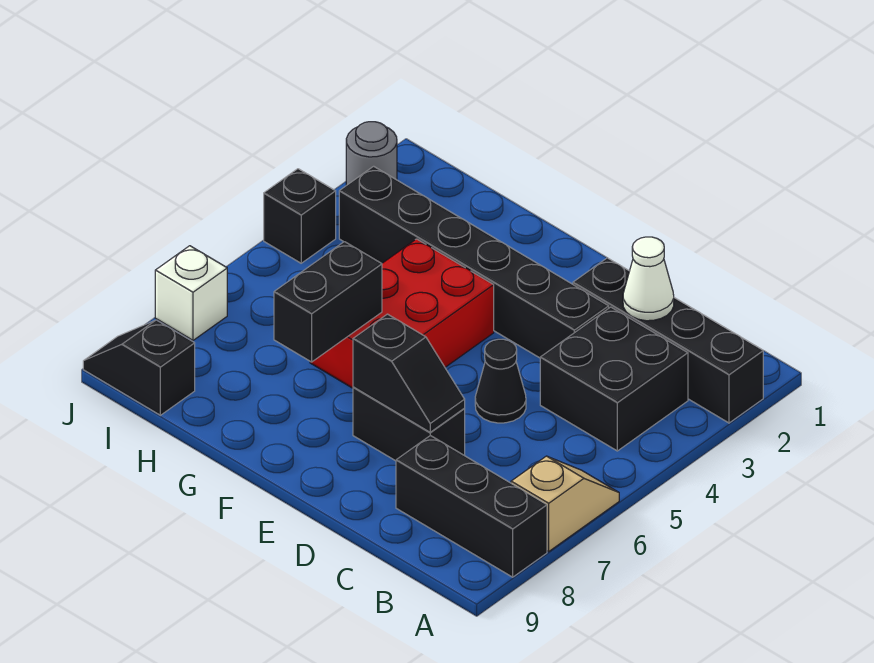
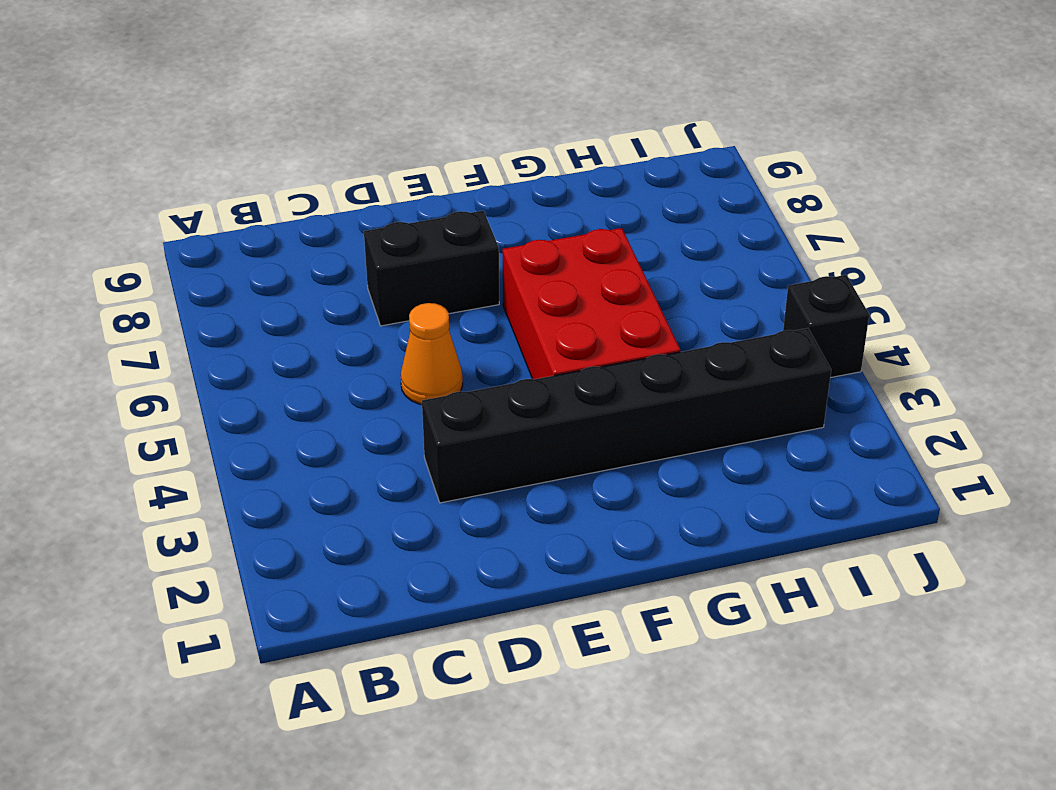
orange 1x1 cone [401,303,463,405] -> black 1x1 cone [475,339,526,423]
none -> black 1x4 brick [573,258,763,423]
none -> tan 1x2 slope [511,456,619,551]
none -> black 1x3 brick [396,436,547,577]

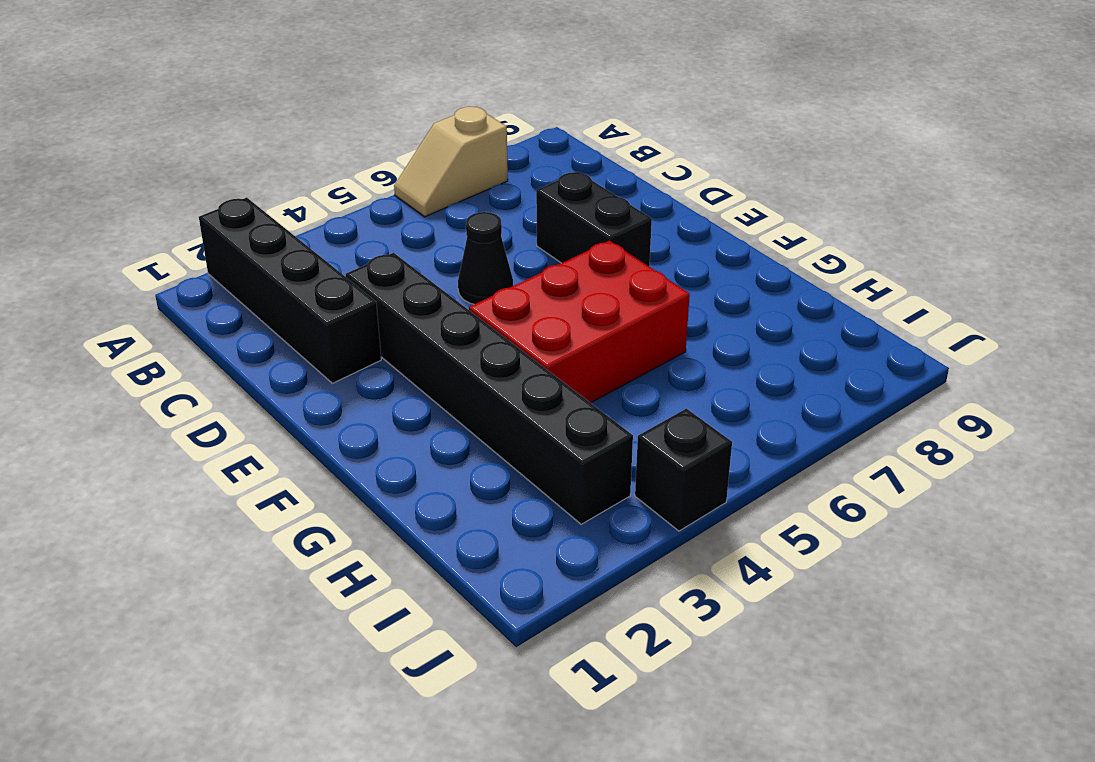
none -> black 1x3 brick [396,436,547,577]
none -> black 2x2 brick [540,307,688,451]
none -> black 1x2 slope [83,320,195,415]

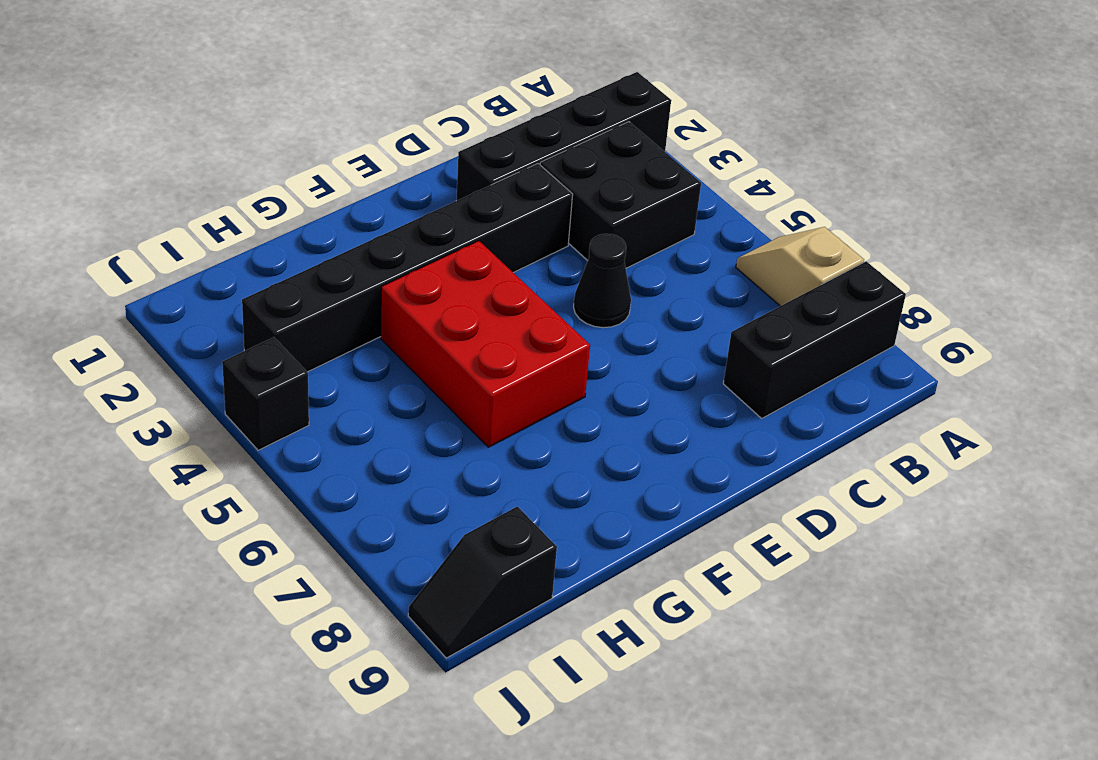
none -> black 1x2 brick [353,387,465,461]
none -> grey 1x1 round brick [346,122,397,185]
none -> white 1x1 brick [155,246,227,340]

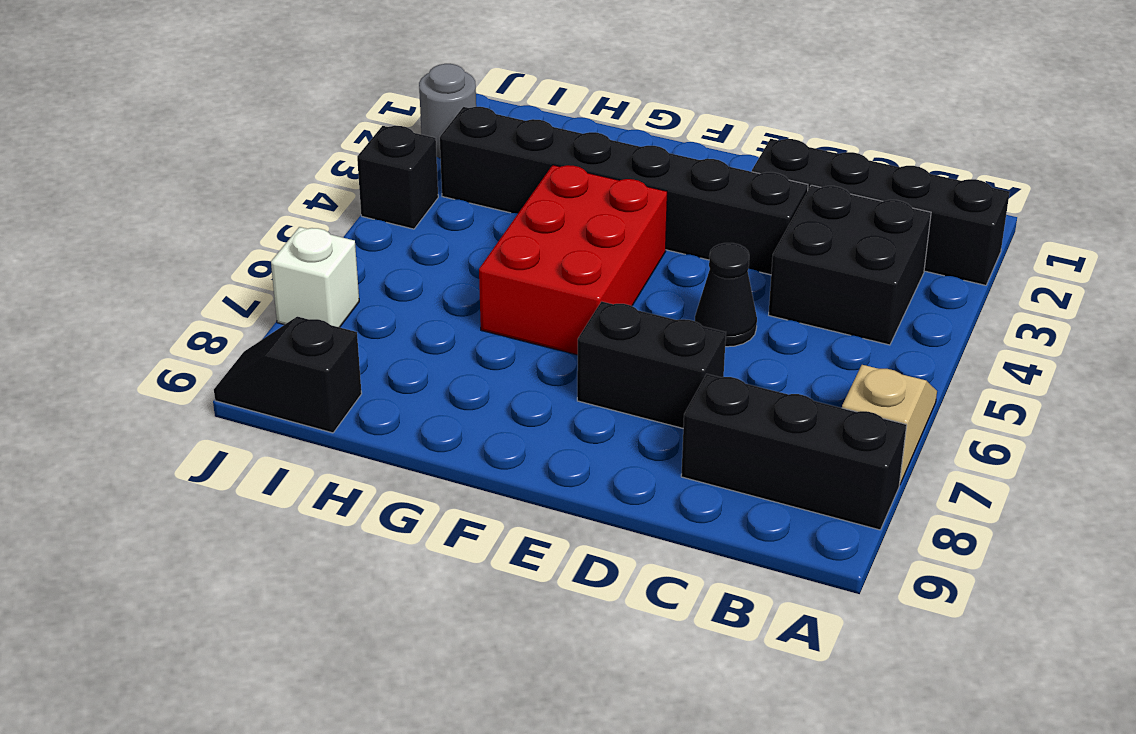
none -> white 1x1 cone [623,237,674,321]
none -> black 1x2 slope [353,314,465,432]
none -> black 1x2 brick [274,242,382,362]

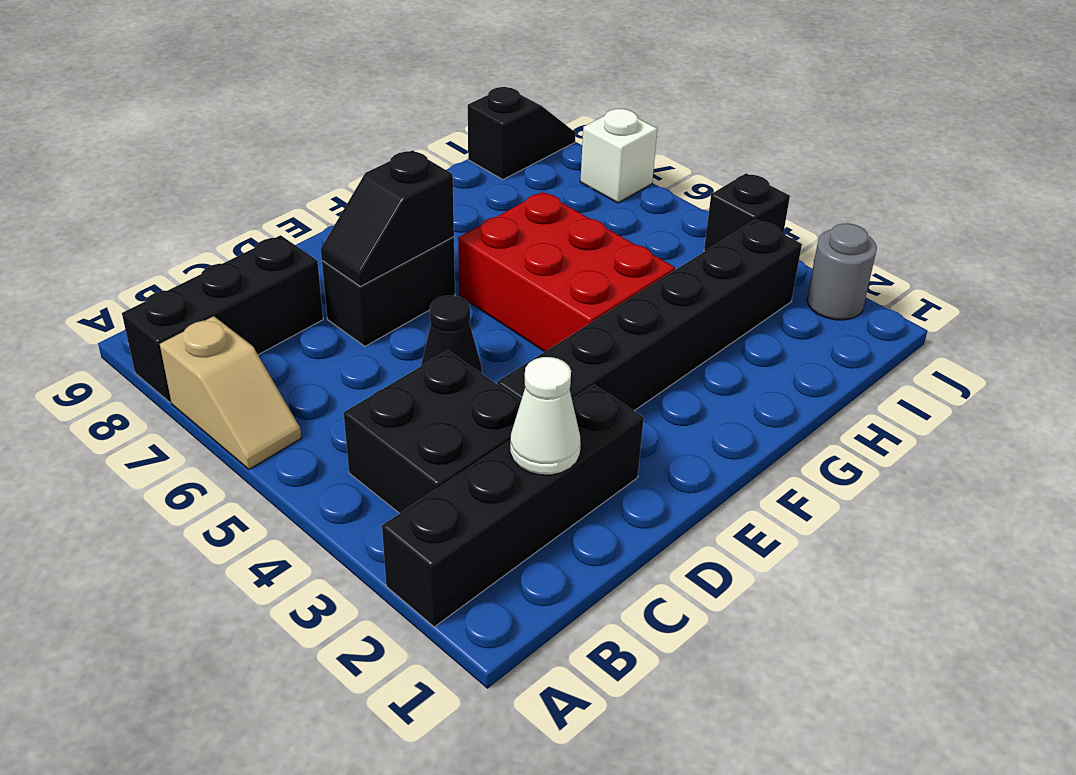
none -> black 1x2 brick [274,242,382,362]

